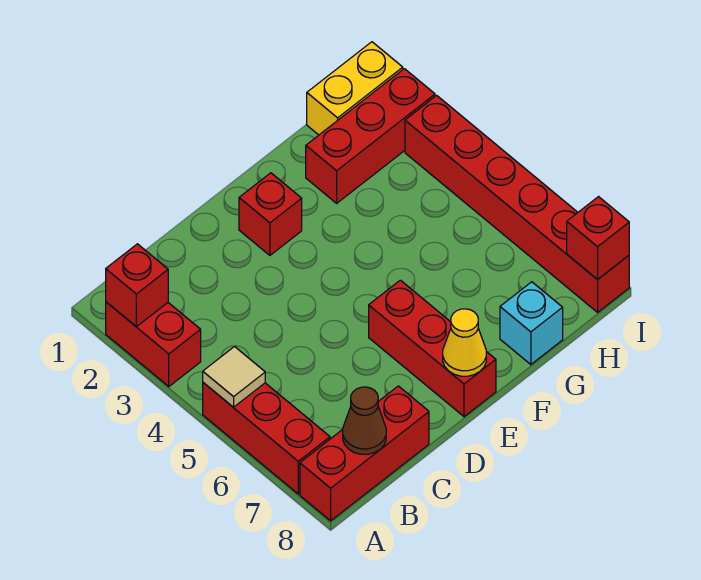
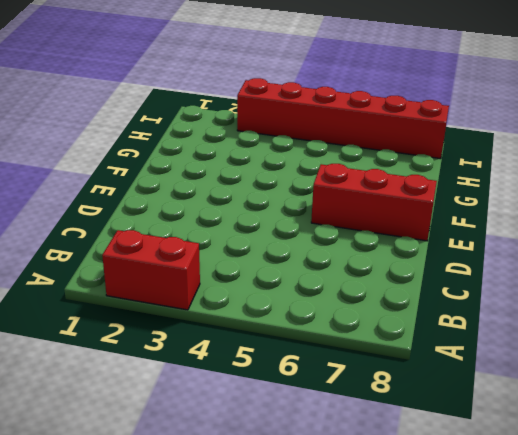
none -> red 1x3 brick [203,383,330,494]
none -> red 1x3 brick [300,386,429,521]
none -> red 1x1 brick [239,173,302,255]

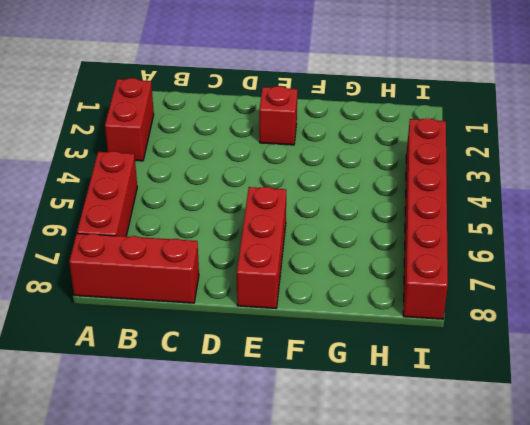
none -> red 1x3 brick [306,69,435,203]
none -> cyan 1x1 brick [500,282,563,365]
none -> yellow 1x2 brick [307,42,403,135]

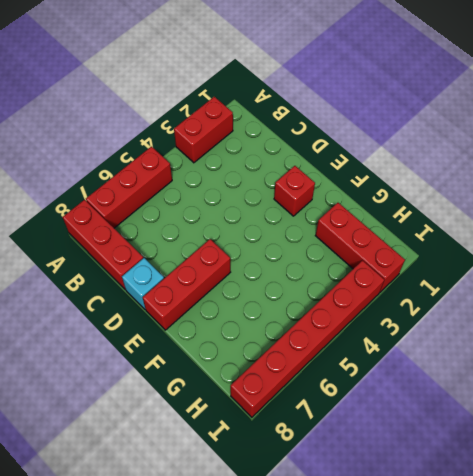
cyan 1x1 brick [122,258,164,310] -> cyan 1x1 brick moved to [500,282,563,365]
none -> yellow 1x2 brick [307,42,403,135]
none -> red 1x1 brick [106,244,168,327]
none -> tan 1x1 tile [203,347,265,407]

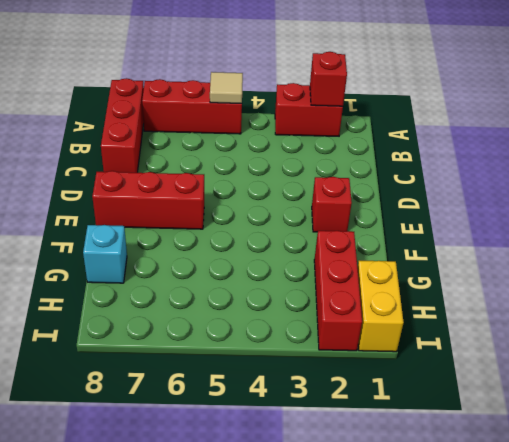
none -> red 1x6 brick [405,95,629,312]
none -> brown 1x1 cone [343,387,386,454]
none -> yellow 1x1 cone [443,309,486,376]

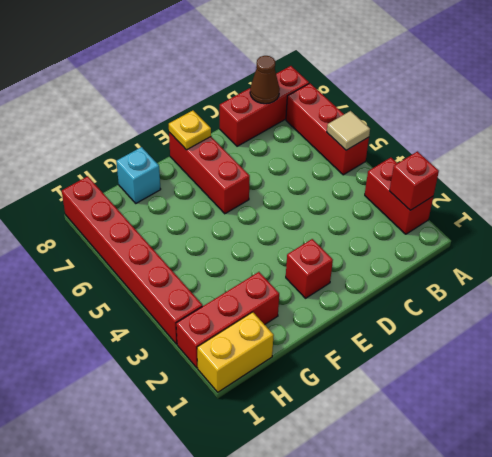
yellow 1x1 plate [169,111,211,150] -> yellow 1x1 cone [443,309,486,376]
none -> red 1x1 brick [567,197,629,280]

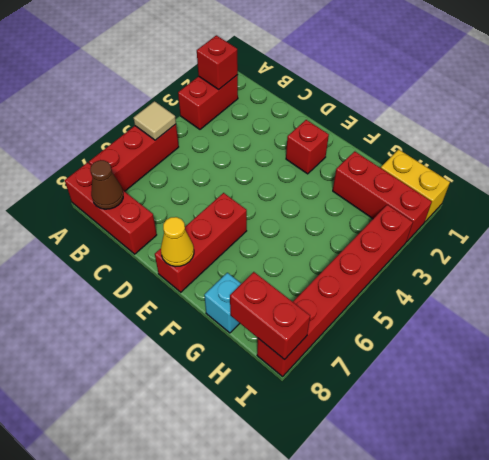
red 1x2 brick [230,272,310,360] -> red 1x1 brick [567,197,629,280]

